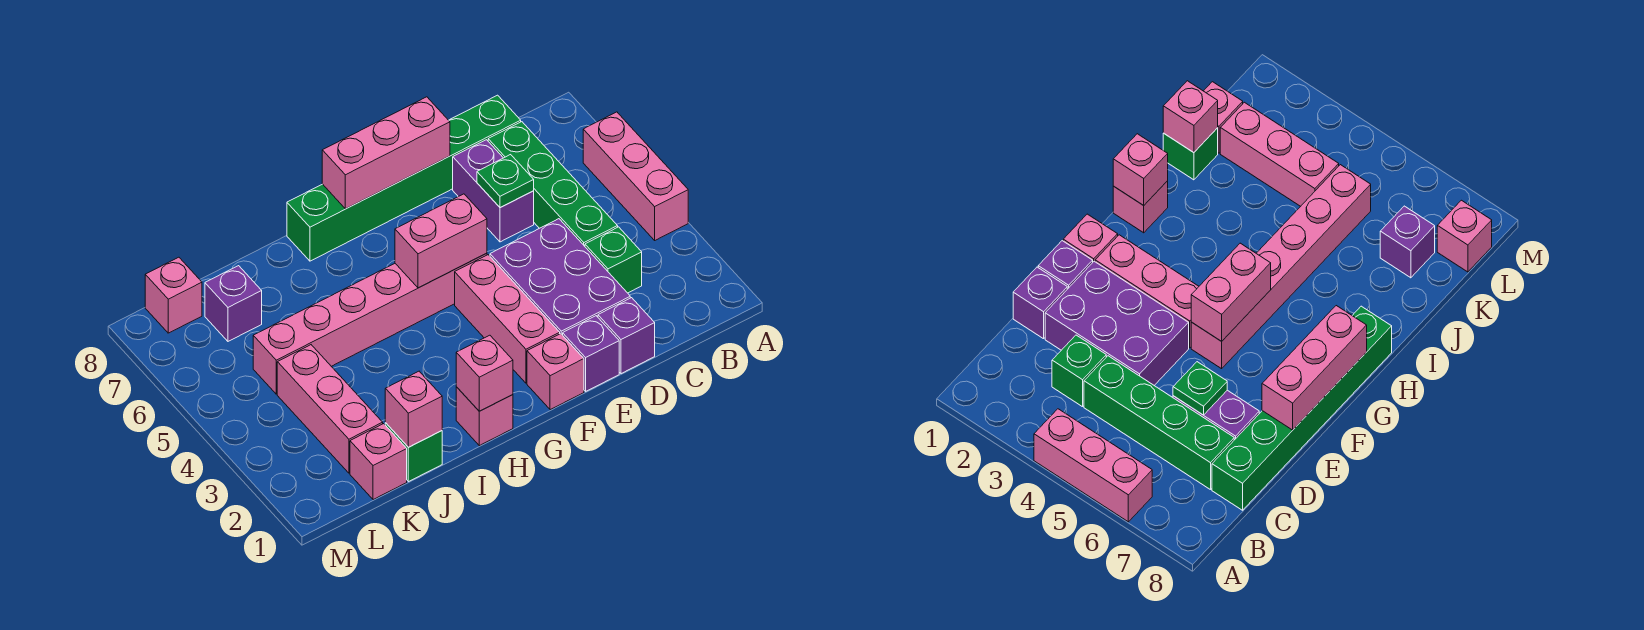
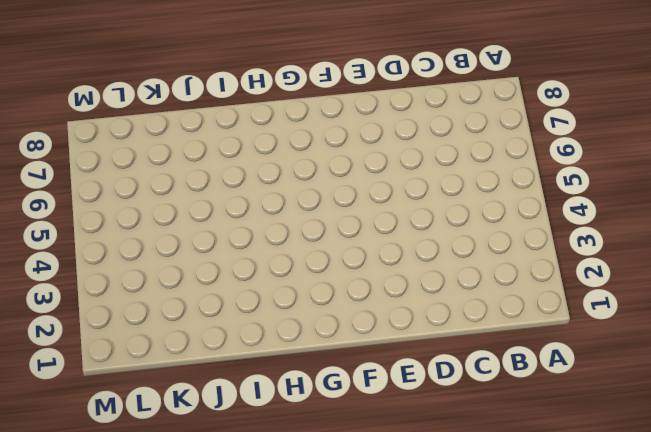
none -> pink 1x3 brick [583,112,688,240]
none -> green 1x1 brick [585,227,642,293]
none -> green 1x4 brick [488,122,618,246]

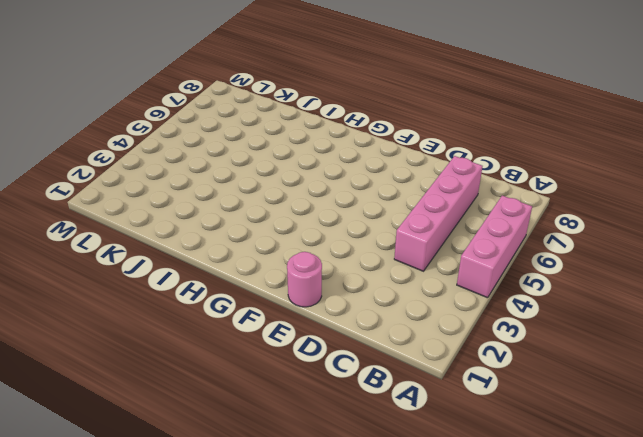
pink 1x4 brick [394,156,483,271] -> green 1x4 brick [488,122,618,246]
pink 1x1 round brick [287,252,322,307] -> purple 1x1 brick [563,316,619,391]
none -> green 1x1 brick [585,227,642,293]
none -> green 1x6 brick [287,95,521,261]
none -> purple 1x1 brick [598,298,655,374]

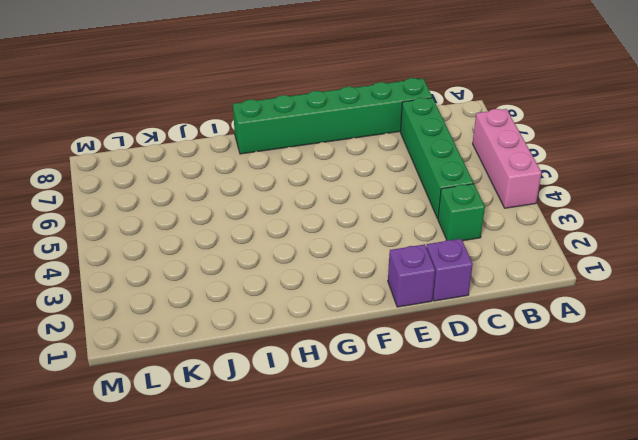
none -> purple 2x3 brick [490,219,630,335]
none -> purple 1x2 brick [453,140,534,242]
none -> pink 1x1 brick [527,334,584,410]

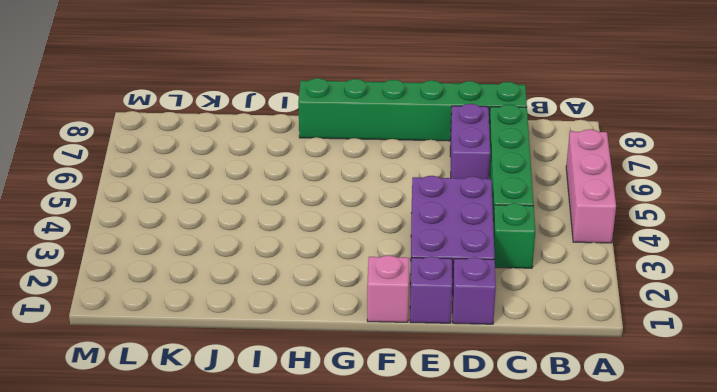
none -> pink 1x3 brick [455,255,560,383]
none -> pink 1x6 brick [253,253,487,394]
none -> pink 1x1 brick [456,387,513,446]

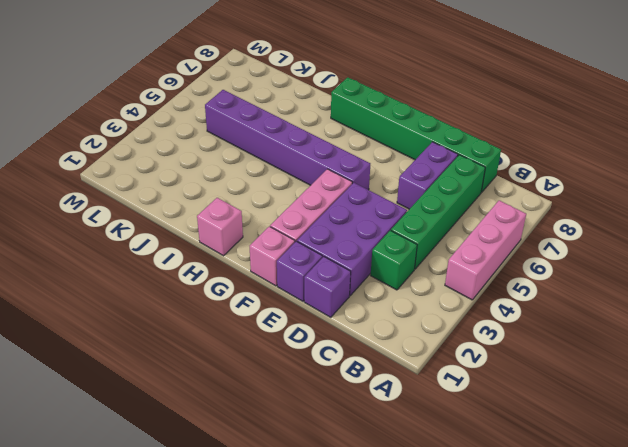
purple 1x6 brick [205,90,370,190] -> pink 1x6 brick [253,253,487,394]
none -> green 1x1 brick [385,423,442,482]
none -> pink 1x1 brick [350,424,407,500]
none -> pink 1x3 brick [277,345,383,473]

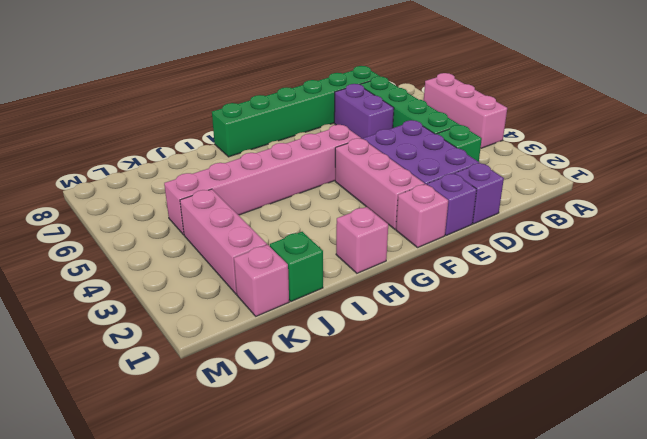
none -> purple 1x1 brick [205,266,262,341]
none -> pink 1x1 brick [145,257,202,333]
none -> green 1x1 plate [477,155,534,208]

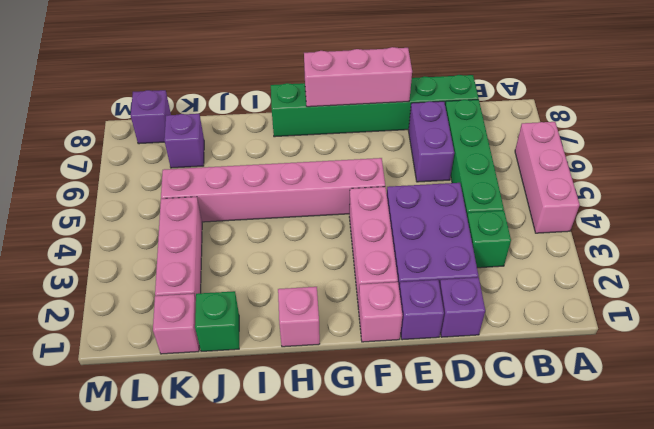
purple 1x1 brick [131,90,171,144] -> pink 1x1 brick [145,257,202,333]
none -> green 1x1 plate [477,155,534,208]
none -> pink 1x2 brick [395,194,487,288]
none -> pink 1x1 brick [456,335,513,411]

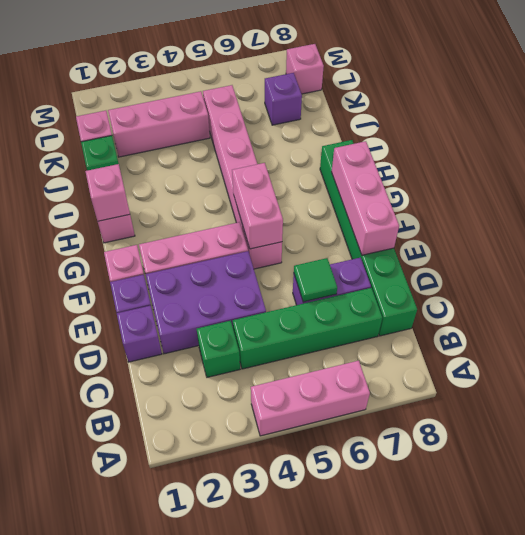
green 1x1 tile [294,258,337,302] -> green 1x1 plate [477,155,534,208]
none -> pink 1x1 brick [385,371,442,447]

